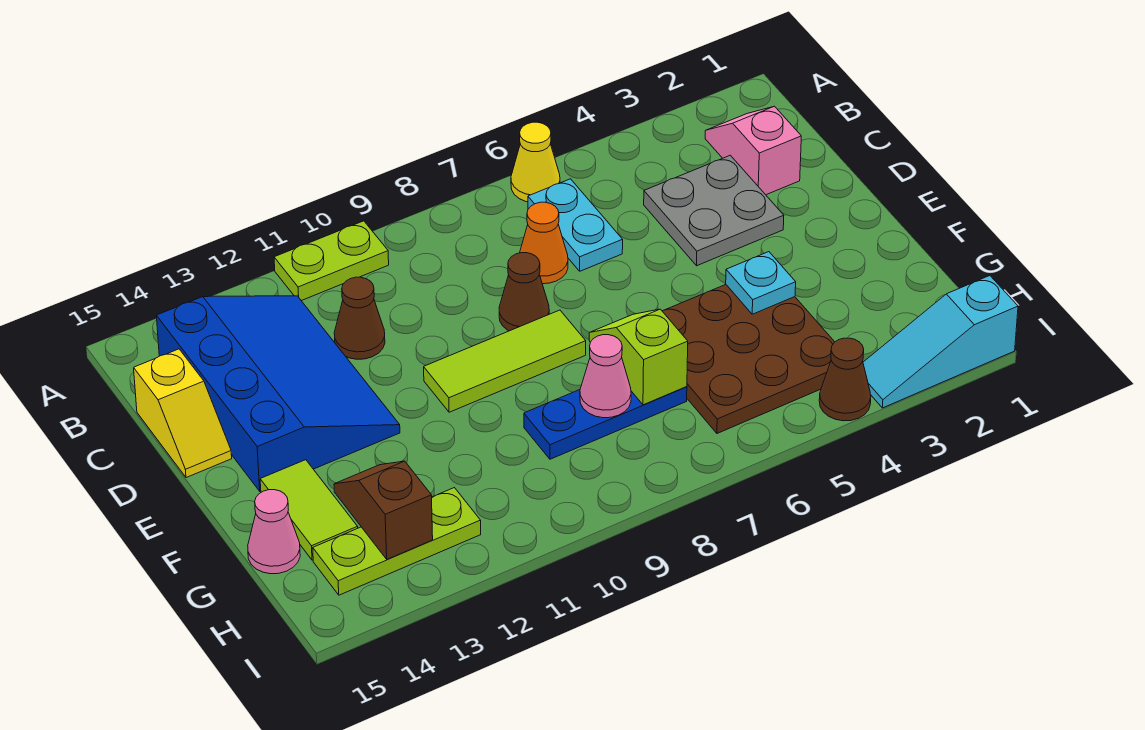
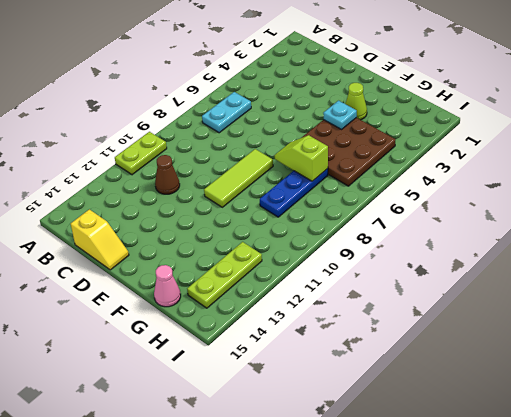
cyan 1x2 plate [202,92,251,133] -> cyan 1x2 plate turned to [528,179,623,271]
lime 1x1 cone [346,83,367,120] -> none
none -> yellow 1x1 cone [511,122,560,202]
none -> pink 1x2 slope [705,106,801,195]
none -> blue 3x4 slope [156,296,400,491]

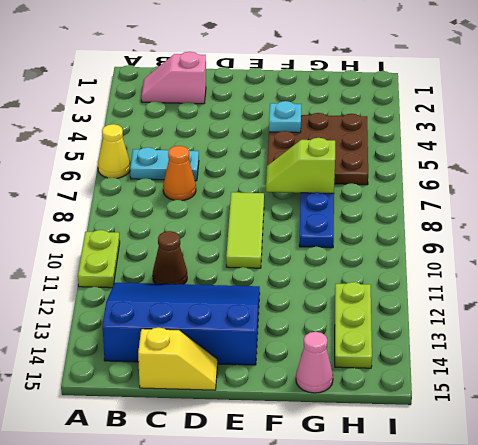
none -> grey 2x2 plate [644,155,784,266]
none -> brown 1x1 cone [499,253,549,331]
none -> lime 1x2 tile [260,460,358,560]

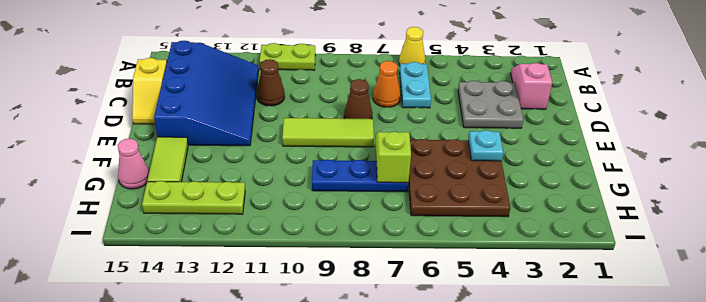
none -> cyan 1x3 slope [863,276,1018,408]
none -> brown 1x1 cone [819,338,871,421]
none -> pink 1x1 cone [580,335,631,418]

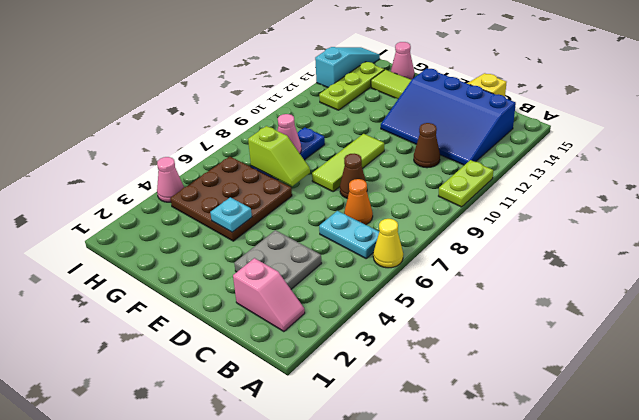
pink 1x1 cone [157,157,184,202] -> brown 1x1 cone [819,338,871,421]
cyan 1x3 slope [315,47,380,88] -> cyan 1x3 slope moved to [863,276,1018,408]
none -> brown 1x2 slope [334,461,433,559]

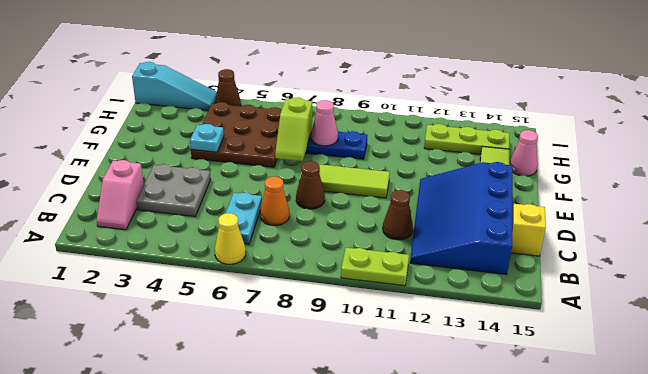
none -> brown 1x2 slope [334,461,433,559]

